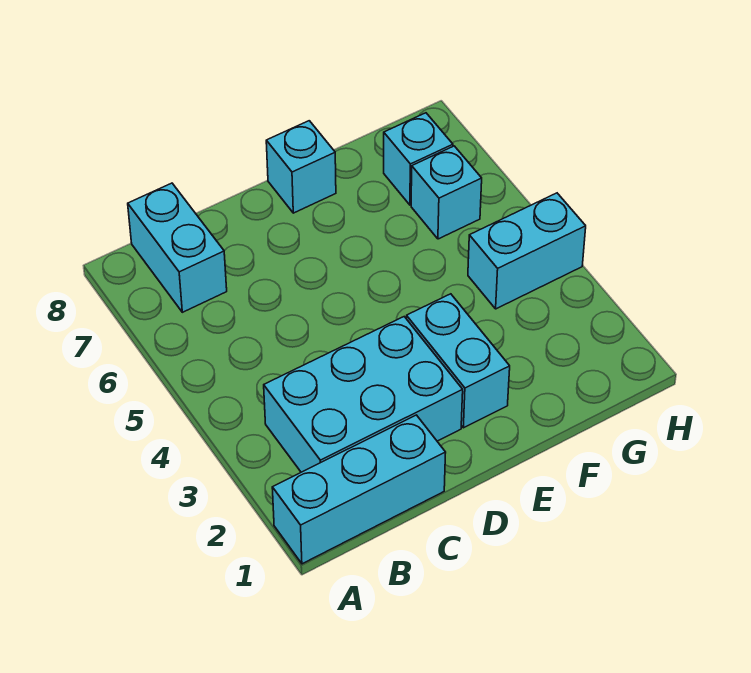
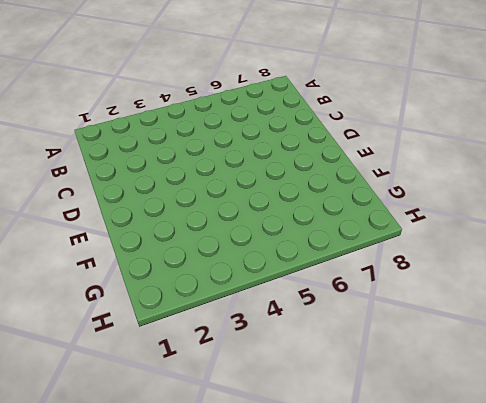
none -> cyan 1x3 brick [272,415,446,564]
none -> cyan 2x3 brick [264,317,463,472]

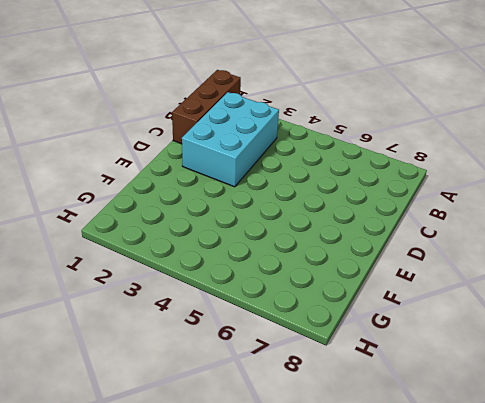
brown 1x3 brick [172,70,241,144] -> cyan 1x3 brick [272,415,446,564]
none -> cyan 1x2 brick [128,183,227,312]
none -> cyan 1x2 brick [406,294,510,428]

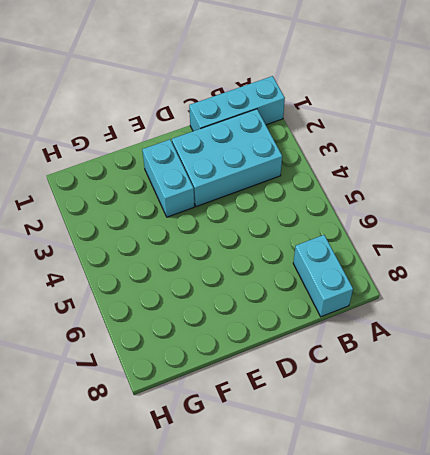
none -> cyan 1x1 brick [266,121,336,213]
none -> cyan 1x2 brick [468,193,586,309]

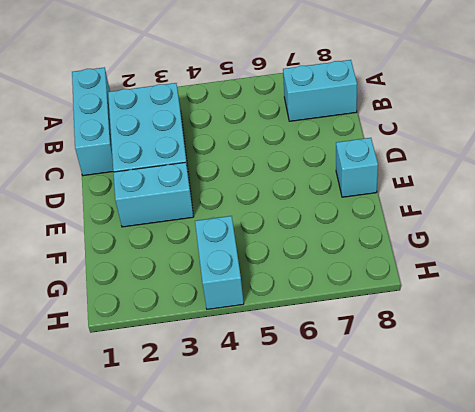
none -> cyan 1x1 brick [411,146,482,239]
none -> cyan 1x1 brick [384,113,453,205]

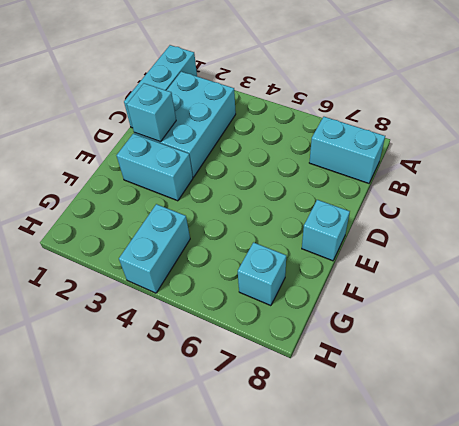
cyan 1x1 brick [127,83,176,142] -> cyan 1x1 brick moved to [411,146,482,239]

